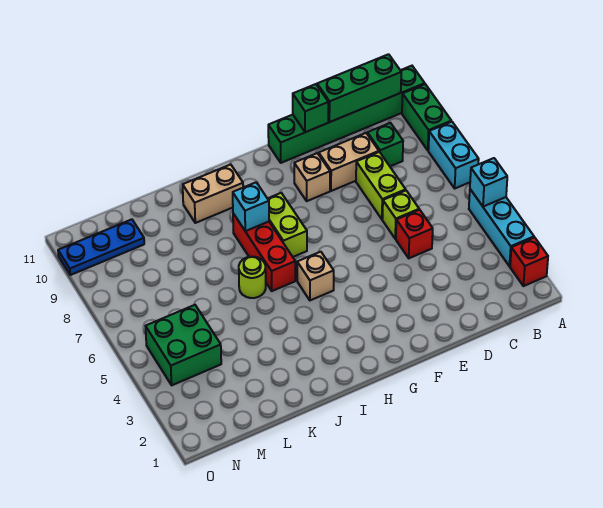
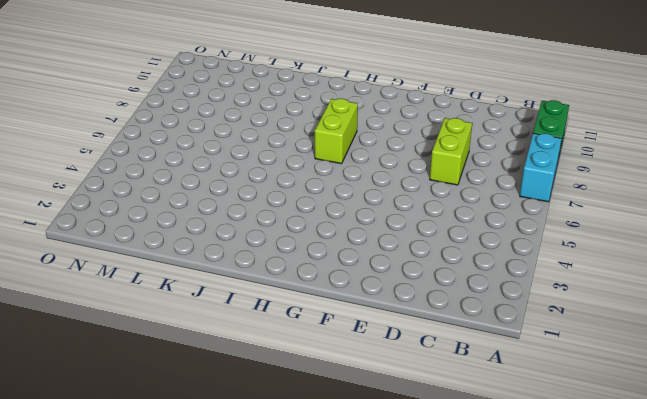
none -> red 1x1 brick [510,237,548,286]
none -> cyan 1x3 brick [469,189,534,266]
none -> green 1x6 brick [268,66,425,163]

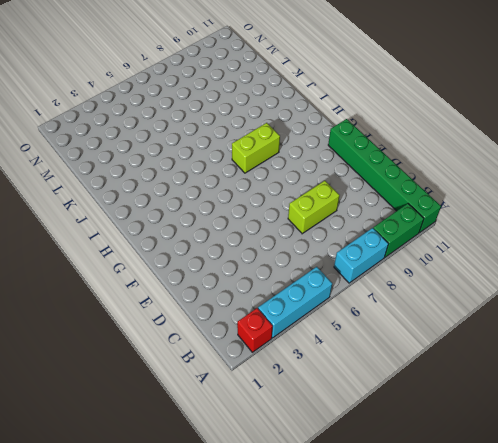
none -> green 1x1 brick [367,123,403,166]
none -> red 1x1 brick [396,210,433,258]
none -> lime 1x1 brick [382,191,419,239]

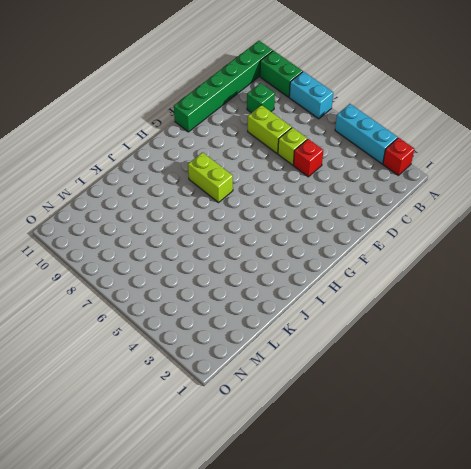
none -> tan 1x2 brick [319,133,379,191]
none -> tan 1x1 brick [294,153,330,201]
none -> tan 1x1 brick [297,252,334,300]

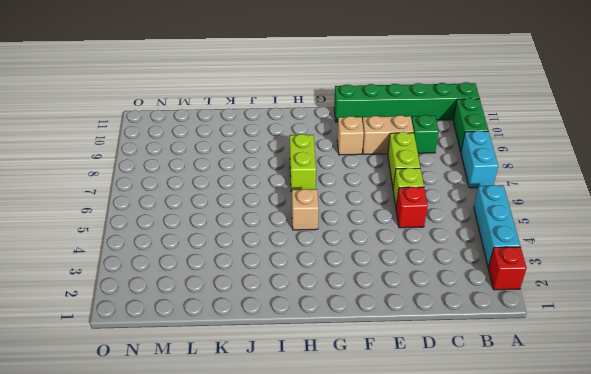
none -> red 1x3 brick [233,214,295,291]
none -> tan 1x2 brick [183,165,243,223]
none -> lime 1x1 round brick [239,257,266,298]

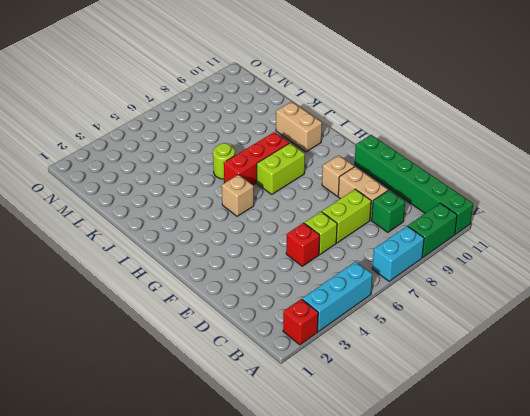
none -> green 2x2 brick [146,305,221,385]
none -> blue 1x3 plate [58,219,144,275]
none -> cyan 1x1 brick [470,158,507,207]

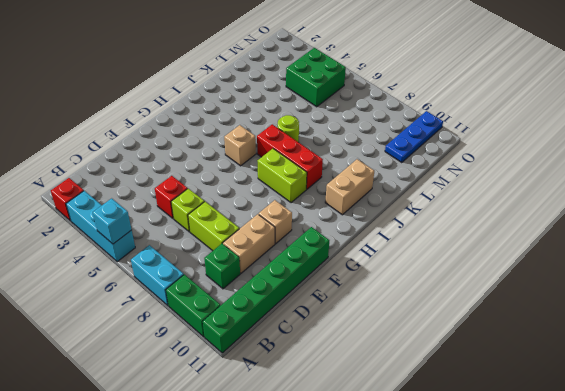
none -> green 1x3 brick [317,54,401,122]
none -> green 1x1 brick [293,84,328,132]
none -> cyan 1x1 brick [233,183,269,231]

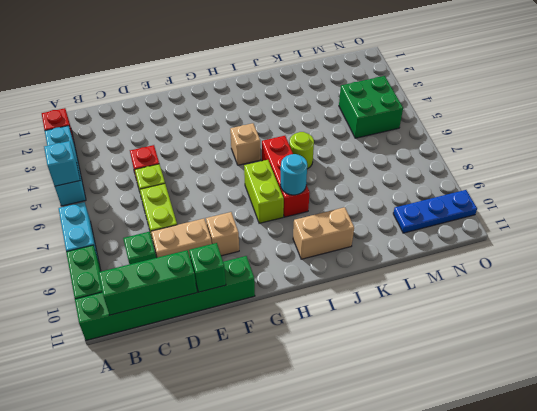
cyan 1x1 round brick [280,154,307,195] -> cyan 1x1 brick [233,183,269,231]

